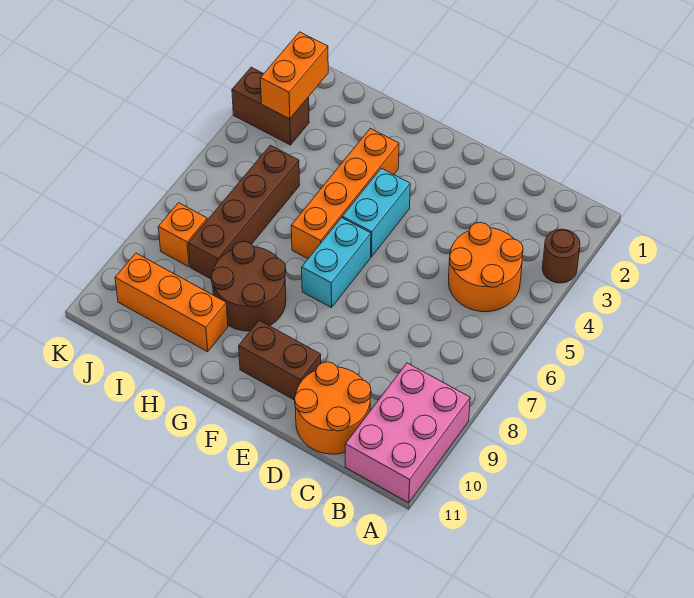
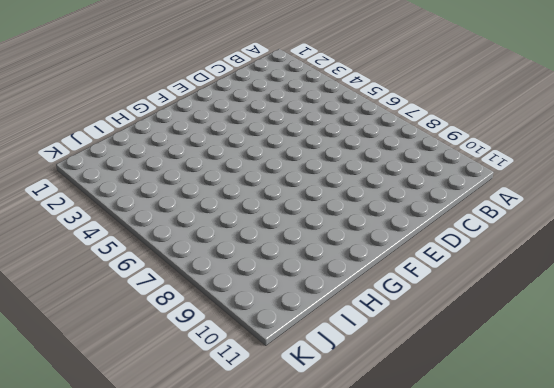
none -> brown 1x1 round brick [542,229,580,283]
none -> pink 2x3 brick [345,363,470,503]
none -> orange 2x2 round brick [449,222,523,312]

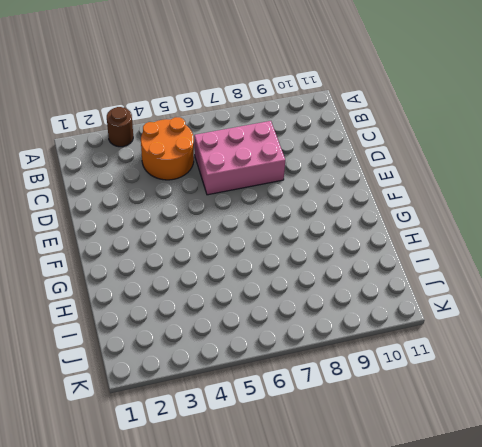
pink 2x3 brick [194,121,285,195] -> pink 2x3 brick moved to [345,363,470,503]
none -> orange 2x2 round brick [294,362,371,454]
none -> brown 1x2 brick [239,321,321,400]
none -> cyan 1x2 brick [342,168,410,257]

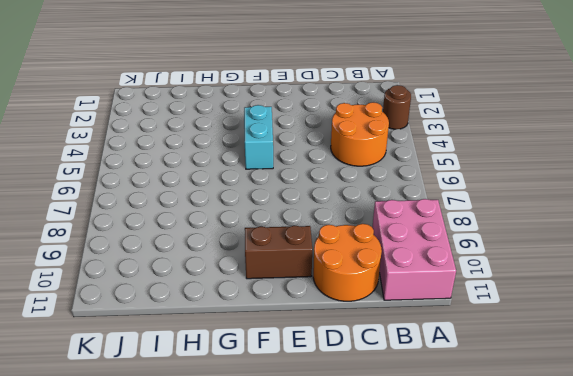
none -> cyan 1x2 brick [302,218,371,308]
none -> orange 1x4 brick [291,128,399,259]
none -> brown 2x2 round brick [211,241,286,331]

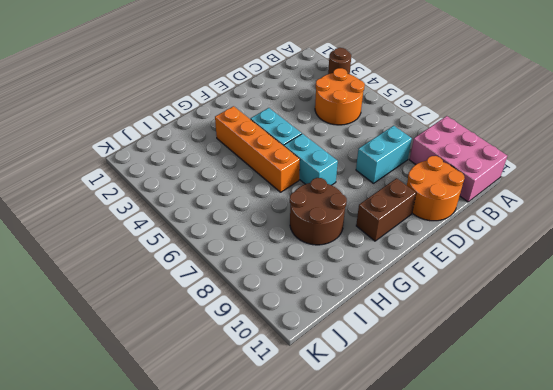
cyan 1x2 brick [356,126,412,183] -> none
none -> orange 1x3 brick [115,253,228,352]
none -> brown 1x4 brick [189,145,300,279]
none -> brown 1x2 brick [232,67,309,145]

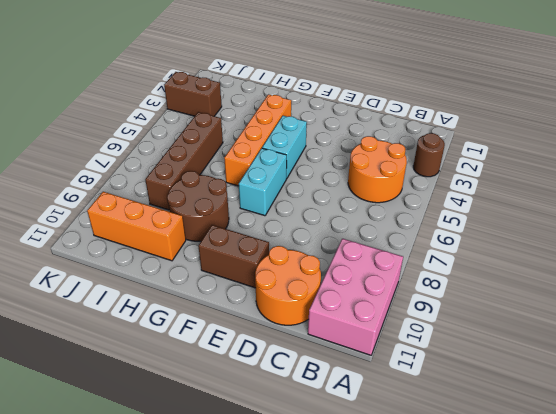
none -> orange 1x1 brick [158,203,207,267]
none -> orange 1x2 brick [260,32,328,119]

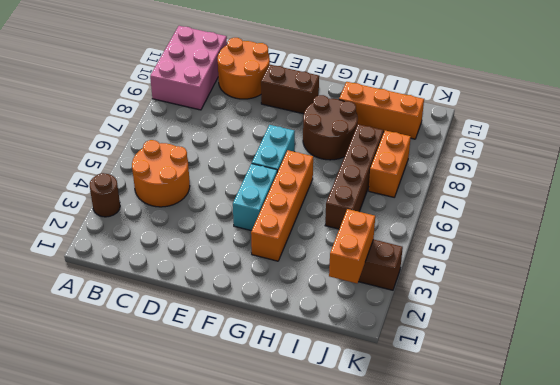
orange 1x2 brick [369,131,411,197] -> orange 1x1 brick [158,203,207,267]

